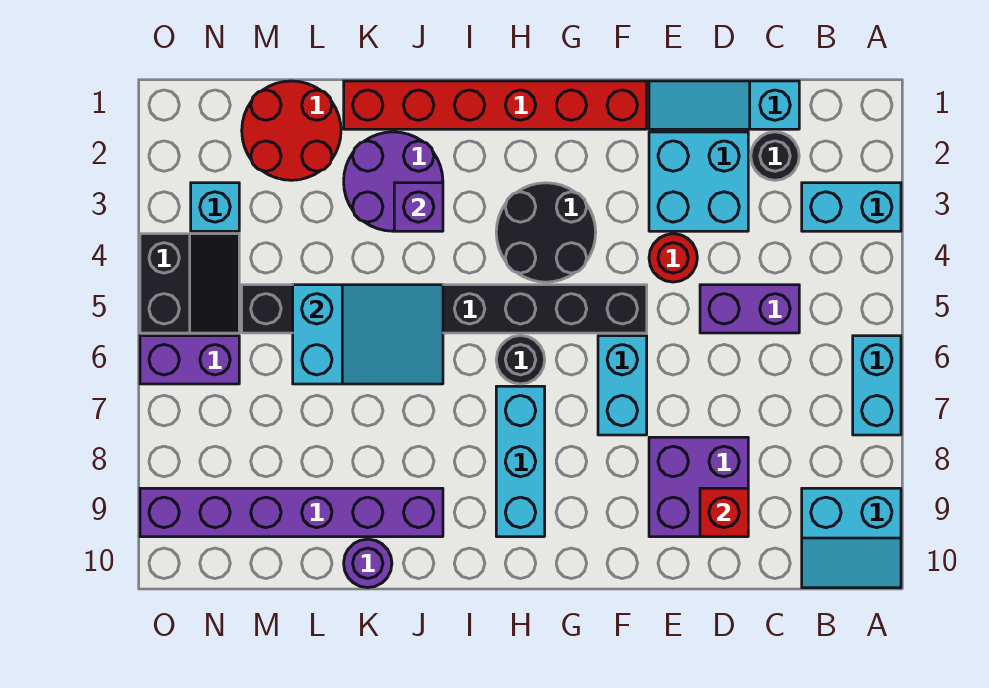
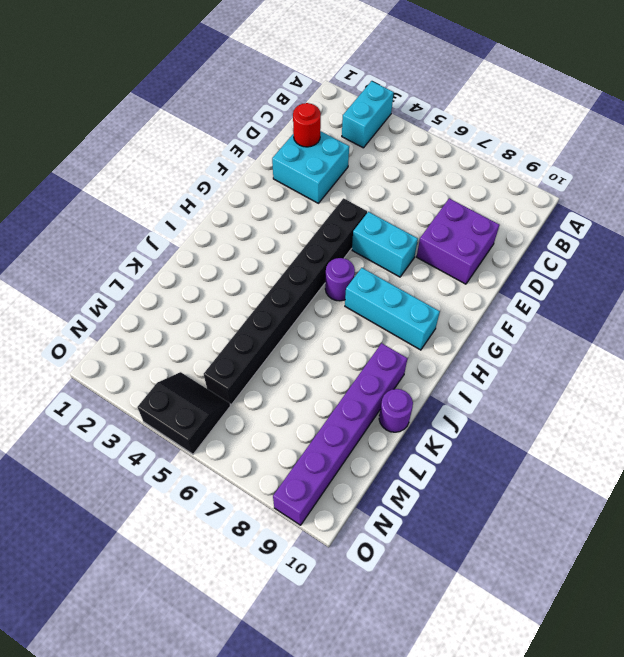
red 1x1 round brick [293,103,321,147] -> red 1x1 round brick moved to [649,234,697,282]
purple 1x1 round brick [325,258,355,301] -> black 1x1 round brick [496,336,545,384]
none -> cyan 1x2 brick [853,336,901,435]
none -> cyan 2x2 slope [802,488,901,588]
none -> cyan 1x3 slope [649,81,799,129]

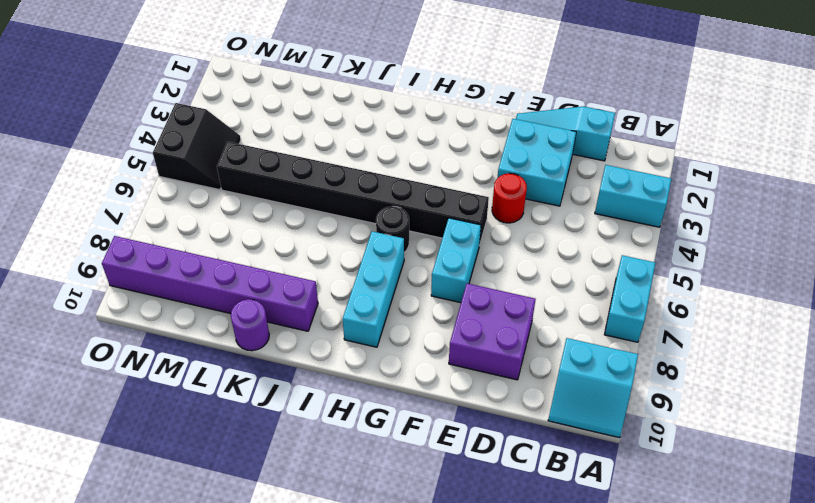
none -> black 1x1 round brick [751,132,799,180]
none -> purple 1x2 brick [700,285,799,333]
none -> red 1x6 brick [344,81,647,129]

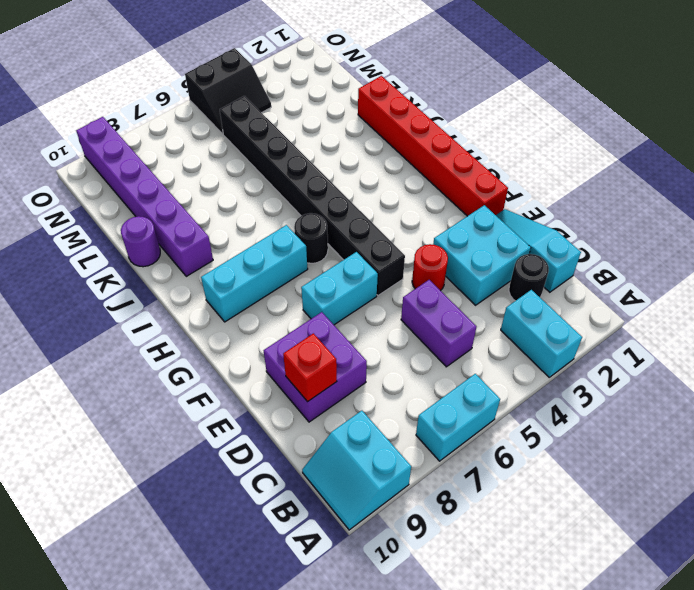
none -> black 2x2 round brick [496,183,596,282]
none -> purple 2x2 round brick [344,132,443,231]
none -> red 2x2 round brick [242,81,341,180]

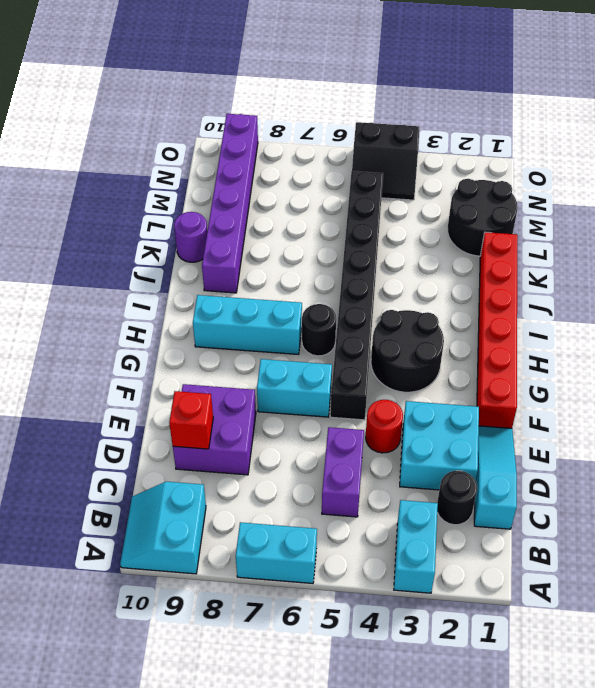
black 2x2 round brick [447,179,518,256] -> red 2x2 round brick [242,81,341,180]
none -> purple 2x2 round brick [344,132,443,231]
none -> cyan 1x1 brick [191,183,239,231]
none -> purple 1x2 brick [140,336,239,384]

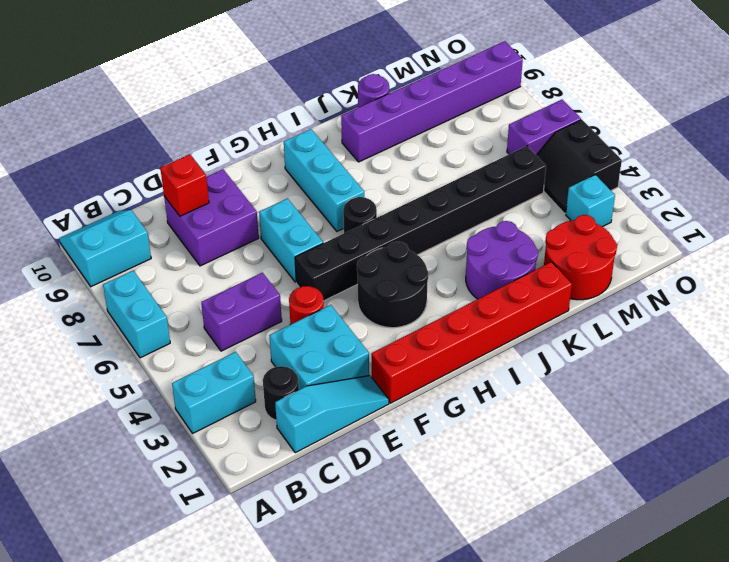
none -> purple 1x1 brick [394,183,443,231]
none -> cyan 2x3 slope [293,285,443,384]

